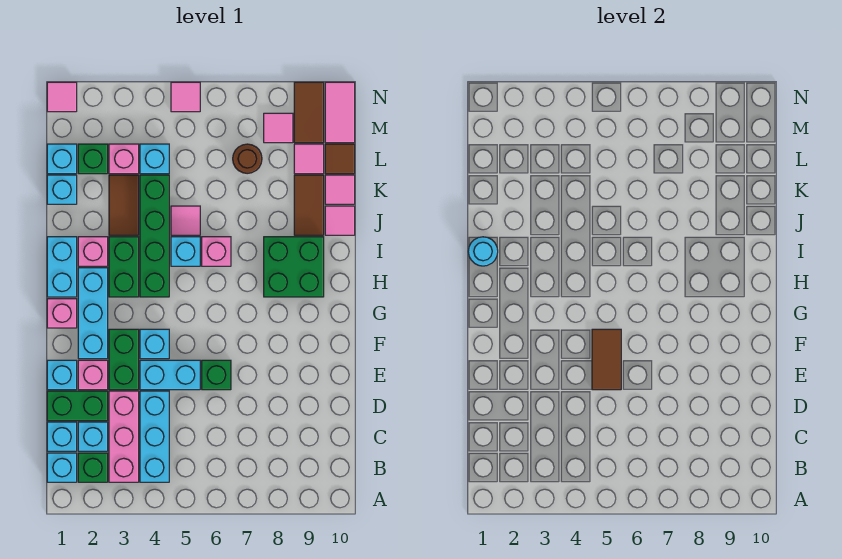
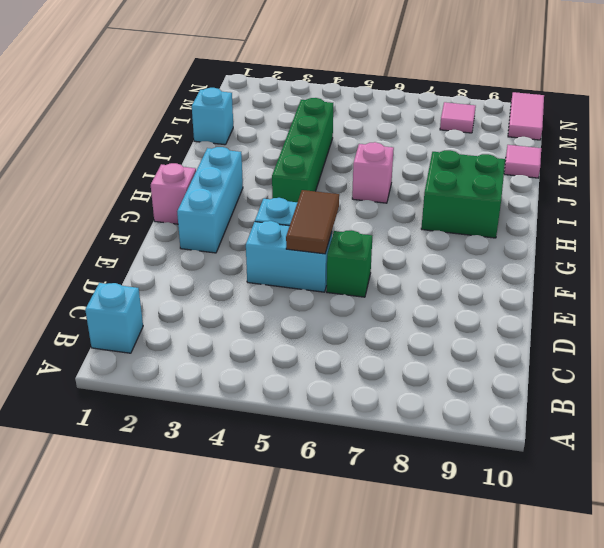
none -> green 1x1 brick [78,453,108,482]
none -> pink 1x3 brick [109,391,139,482]
none -> cyan 1x3 brick [140,391,169,482]
none -> cyan 1x1 brick [47,422,77,451]

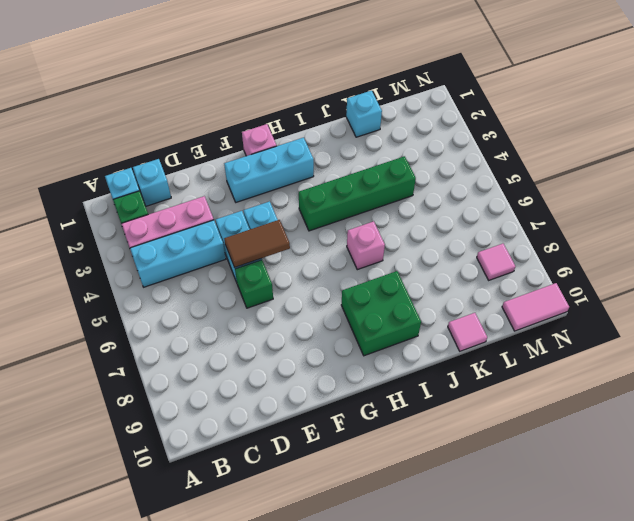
none -> cyan 1x1 brick [78,422,108,451]
none -> green 1x2 brick [47,391,108,421]
none -> cyan 1x1 brick [47,360,77,390]
none -> pink 1x1 brick [78,360,108,390]

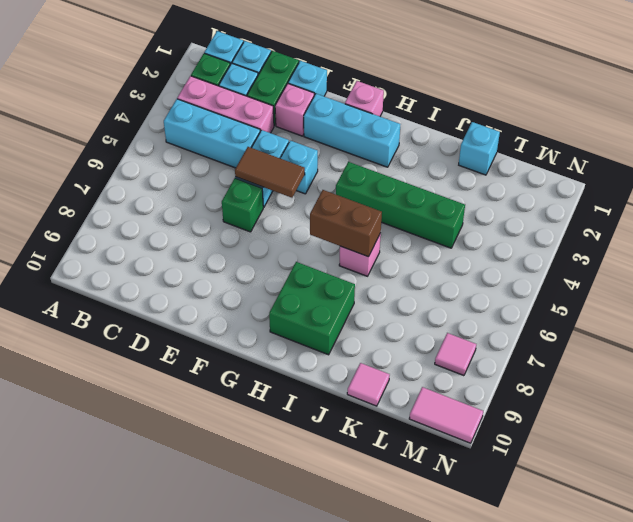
brown 1x2 brick [310,190,382,257] -> none
none -> green 1x2 brick [109,329,139,390]
none -> cyan 1x2 brick [47,237,77,297]
none -> green 1x2 brick [109,237,139,297]
none -> pink 1x1 brick [78,237,108,266]

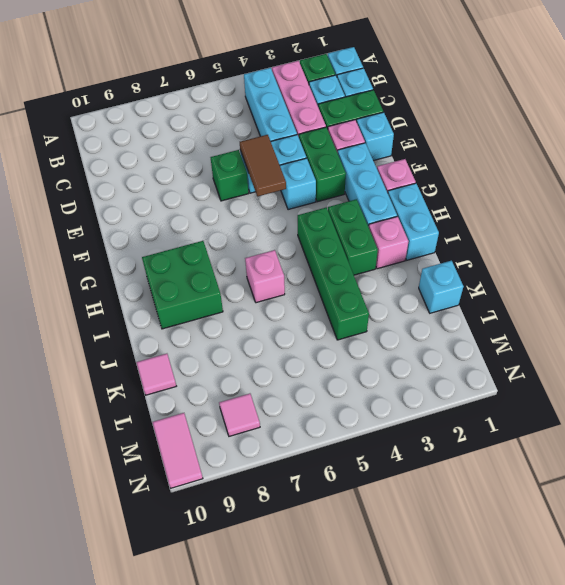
none -> cyan 1x1 brick [171,237,200,266]
none -> brown 1x2 tile [109,175,139,235]
none -> pink 1x1 tile [171,206,200,235]
none -> brown 1x2 tile [294,175,324,235]

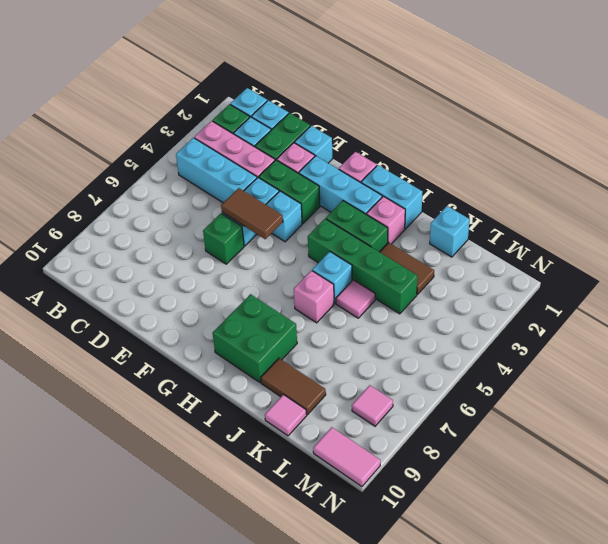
none -> pink 1x1 tile [325,206,355,235]
none -> cyan 1x1 brick [47,144,77,174]
none -> green 1x1 brick [78,144,108,174]
none -> pink 1x1 brick [109,144,139,174]

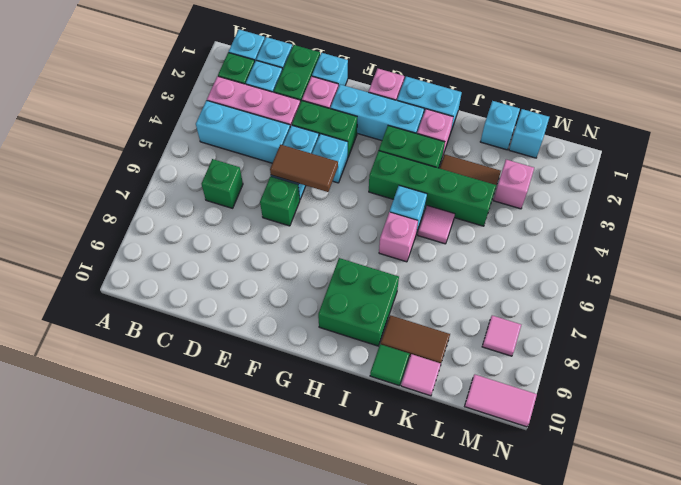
green 1x1 brick [201,159,243,208] -> green 1x1 brick moved to [78,144,108,174]
green 1x1 tile [370,344,409,386] -> pink 1x1 tile [325,206,355,235]
none -> cyan 1x1 brick [140,144,169,174]
none -> brown 1x1 round brick [233,144,262,174]
none -> pink 1x1 tile [294,144,324,174]
none -> brown 1x1 tile [325,144,355,174]

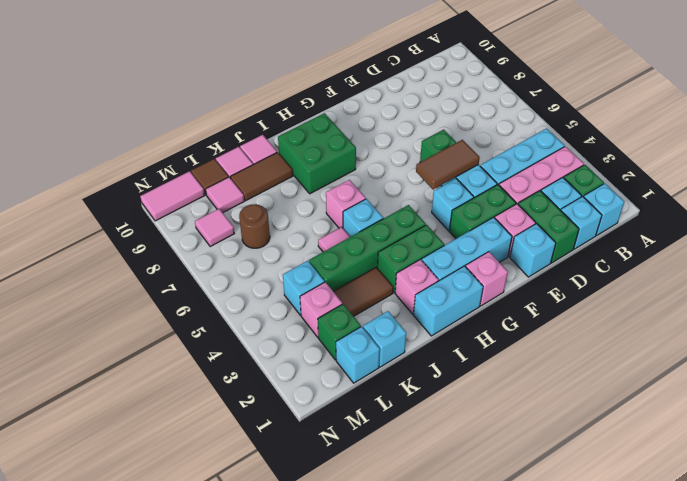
none -> brown 1x2 tile [294,82,324,143]
none -> pink 1x1 tile [47,82,77,112]
none -> pink 1x1 tile [171,82,200,112]
none -> cyan 1x1 round brick [468,237,498,266]

